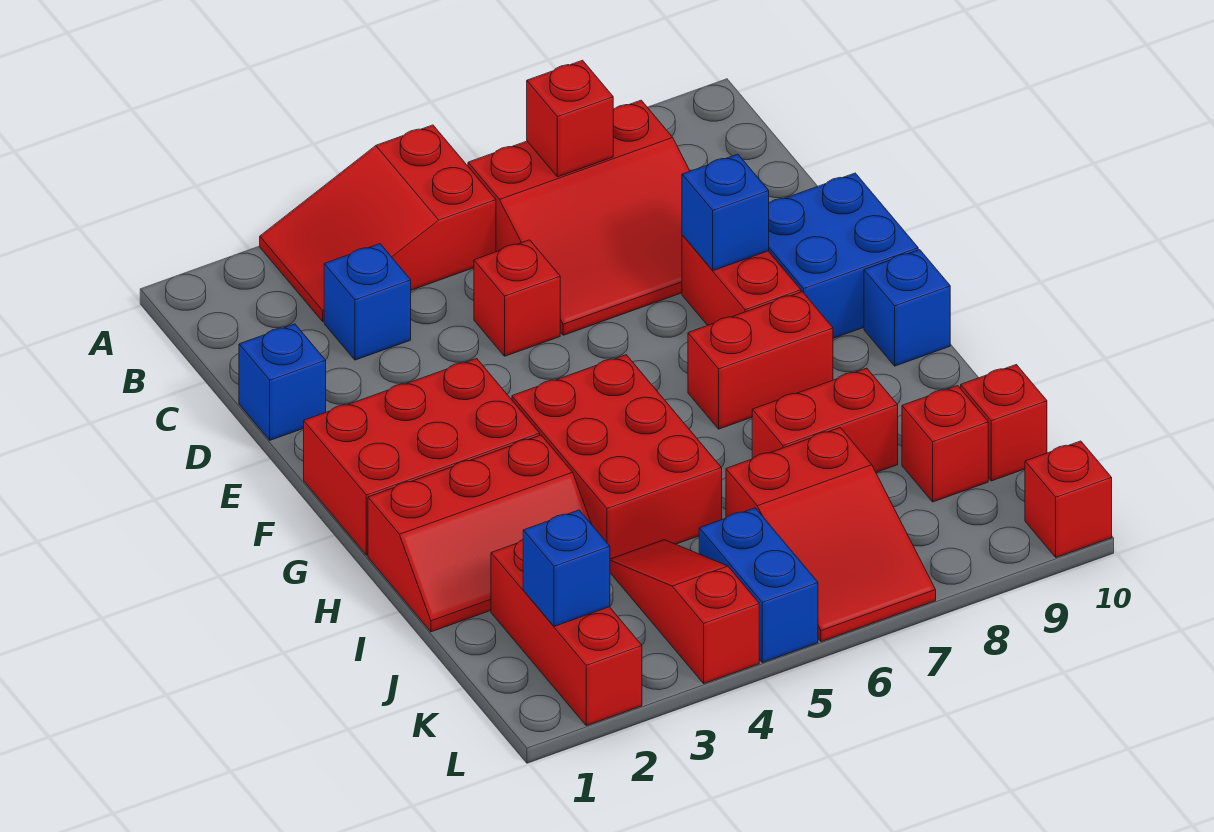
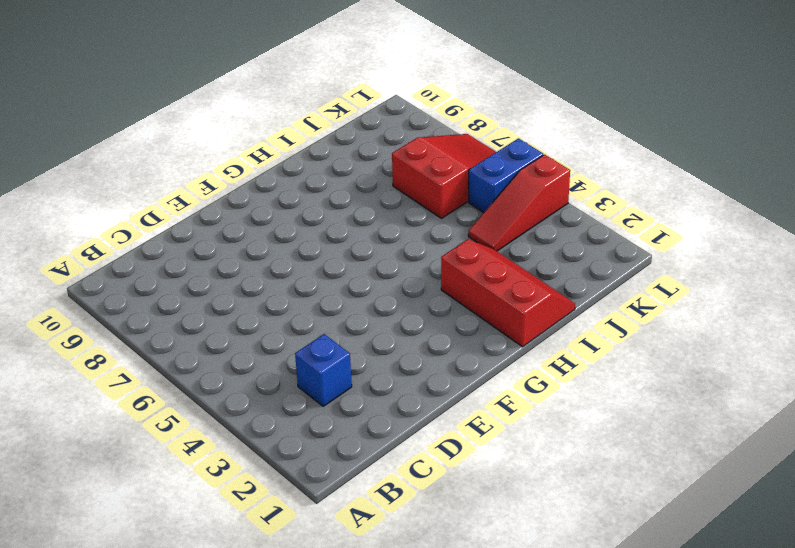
none -> red 2x3 slope [260,125,496,322]
none -> red 3x3 slope [468,100,690,335]
none -> blue 1x1 brick [239,324,326,440]

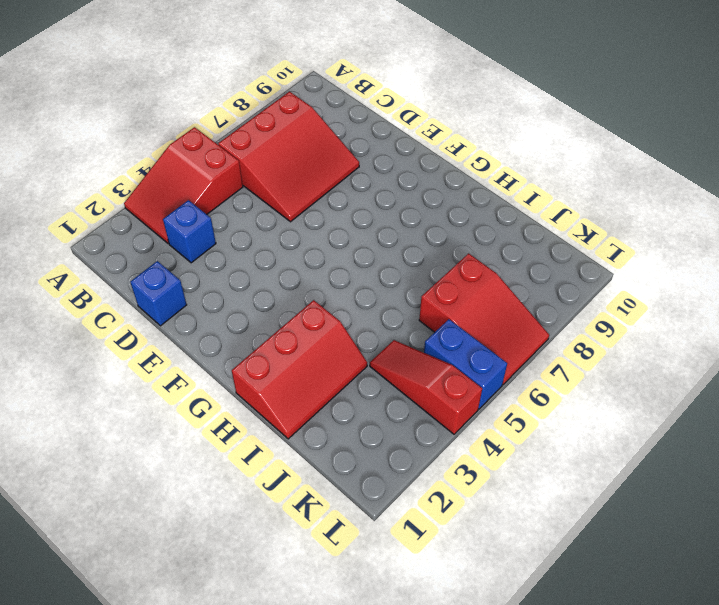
none -> red 1x1 brick [474,240,560,356]
none -> red 1x2 brick [682,235,801,325]
none -> blue 2x2 brick [769,173,918,338]

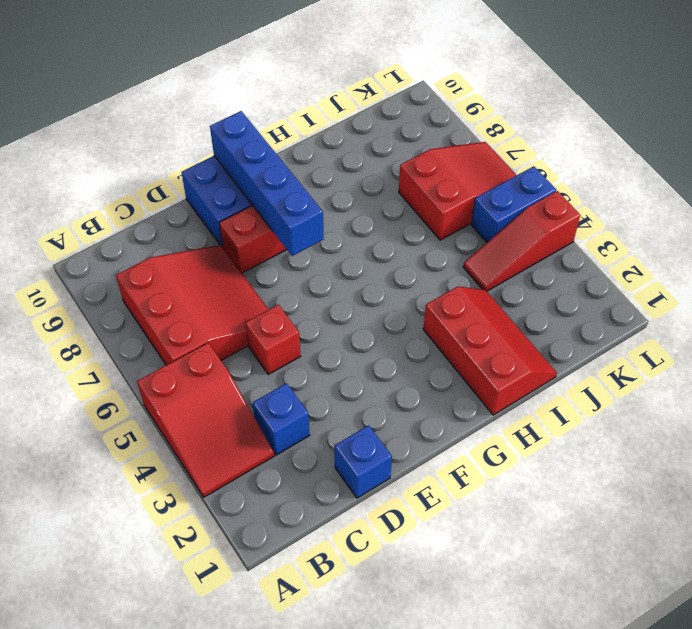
blue 1x4 brick [210,111,324,256] -> none
none -> red 2x3 brick [304,358,540,555]
none -> red 2x3 brick [512,355,722,559]
none -> red 1x2 brick [688,292,833,429]

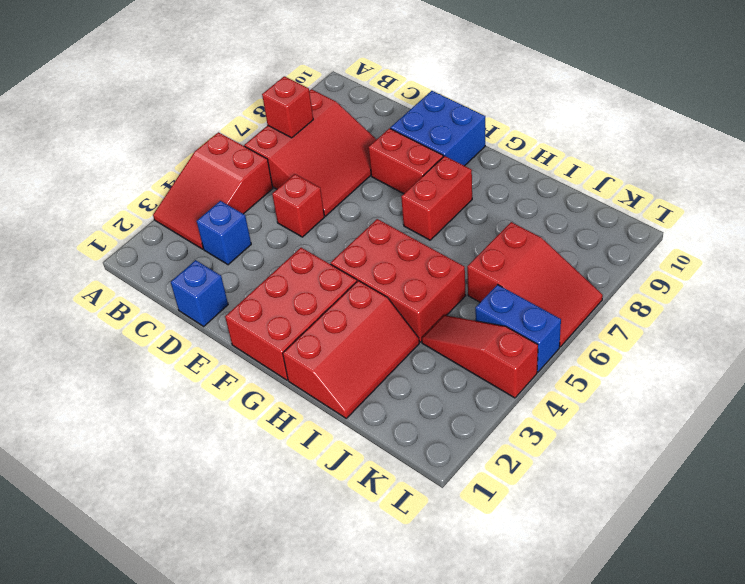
none -> blue 1x1 brick [864,250,950,366]
none -> red 1x2 brick [752,368,898,472]
none -> red 1x3 brick [491,540,642,726]

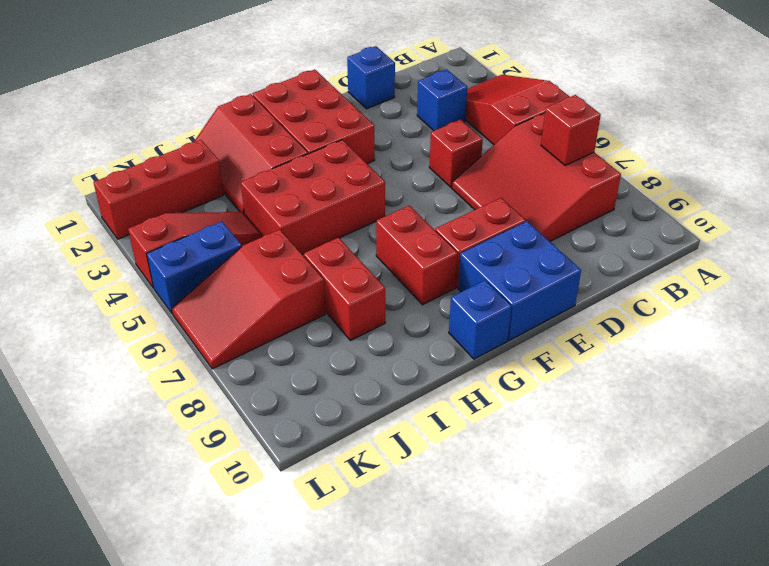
none -> red 1x1 brick [902,386,988,502]
none -> red 1x1 brick [961,365,1047,481]
none -> red 1x1 brick [1025,441,1112,557]

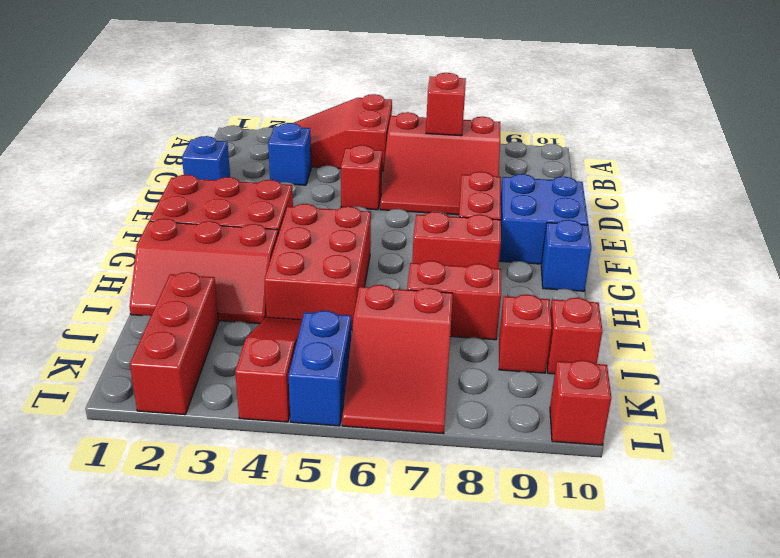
none -> blue 1x1 brick [682,154,769,271]
none -> blue 1x1 brick [523,510,610,627]

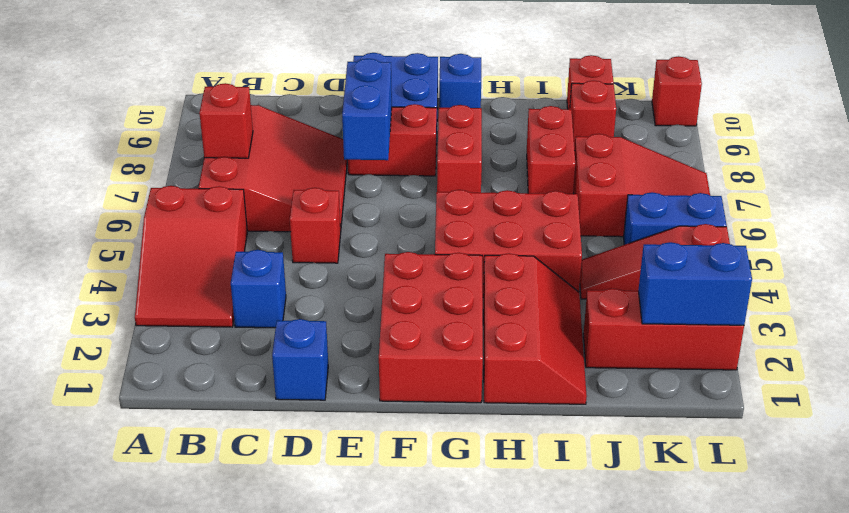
blue 1x2 brick [342,59,392,160] -> blue 1x1 brick [682,154,769,271]
blue 1x2 brick [638,242,752,325] -> blue 1x1 brick [523,510,610,627]

